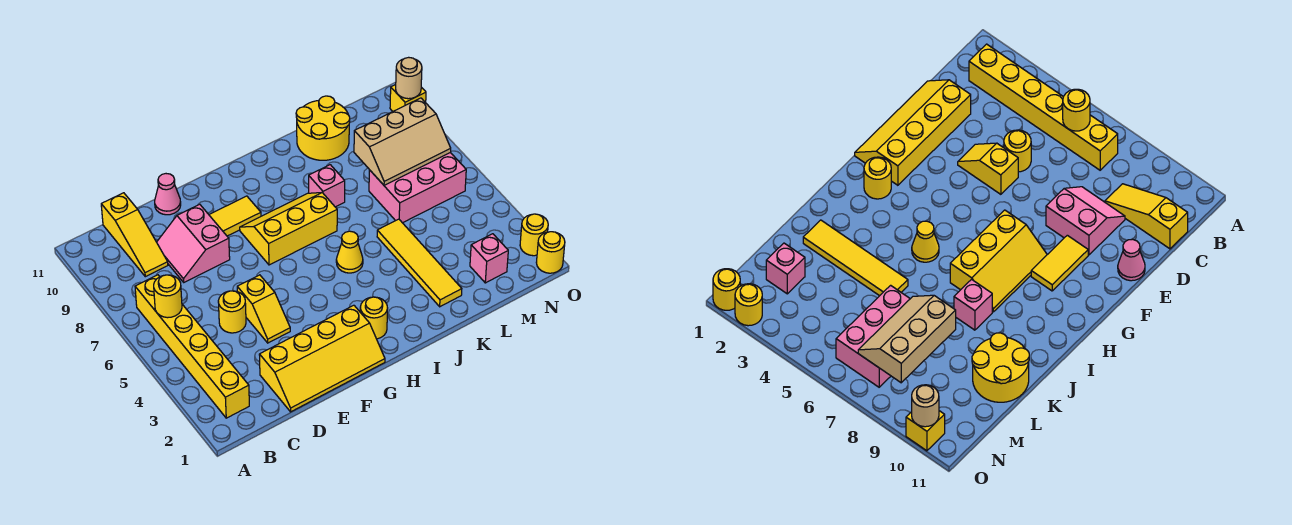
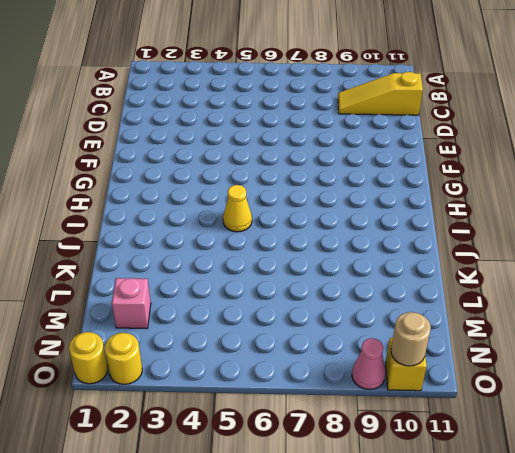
pink 1x1 cone [352,338,386,390] -> pink 1x1 cone moved to [155,174,181,215]
none -> yellow 1x6 brick [135,275,249,418]
none -> yellow 2x4 slope [259,305,385,412]
none -> yellow 1x1 round brick [218,291,246,333]

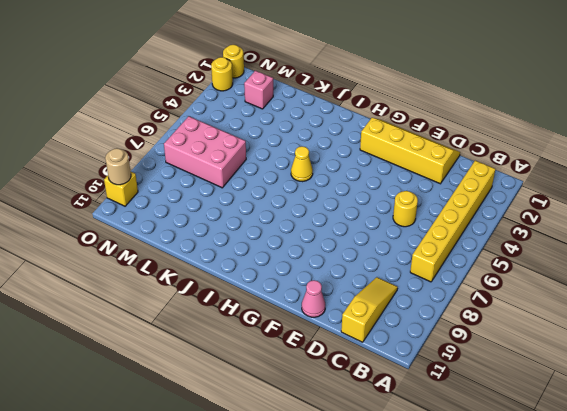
none -> pink 2x2 slope [157,204,230,282]
none -> yellow 1x2 slope [237,275,290,343]
none -> yellow 1x2 tile [209,196,261,236]

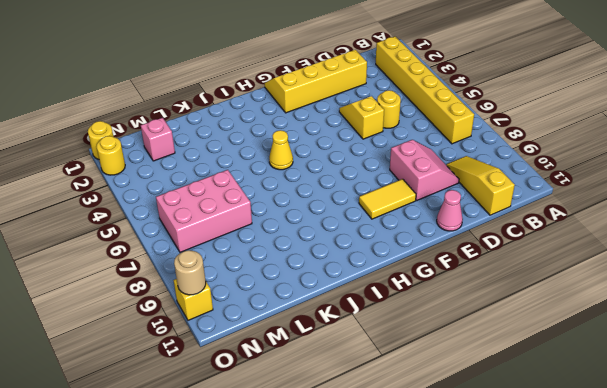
none -> yellow 2x3 slope [240,193,337,265]
none -> yellow 1x1 round brick [360,297,388,339]
none -> pink 1x1 brick [309,165,345,207]

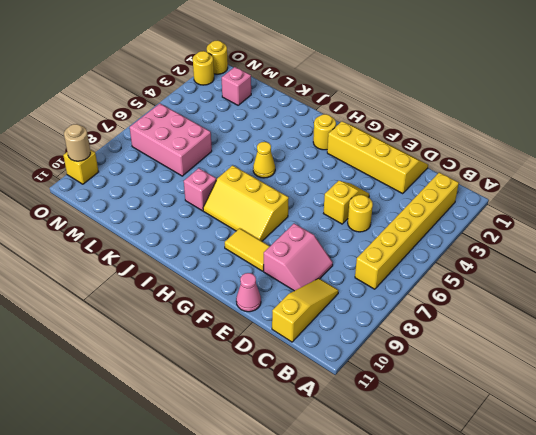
none -> yellow 1x4 tile [377,219,462,307]
none -> yellow 2x2 round brick [296,96,350,160]
none -> yellow 1x1 round brick [154,275,182,318]

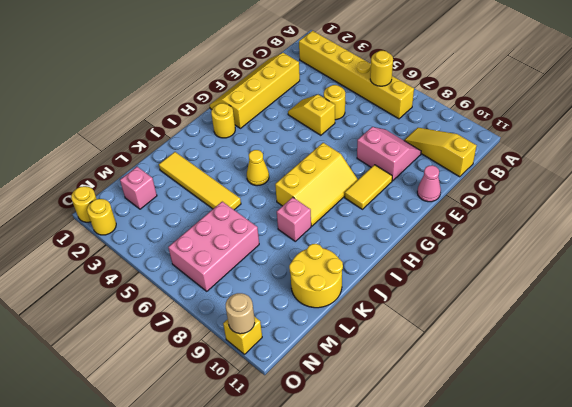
none -> tan 2x3 slope [354,98,451,185]

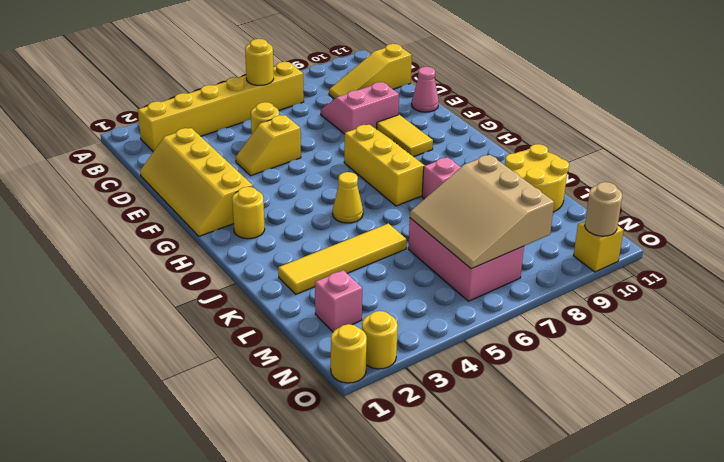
tan 3x3 slope [410,155,554,269] -> tan 2x3 slope [354,98,451,185]

